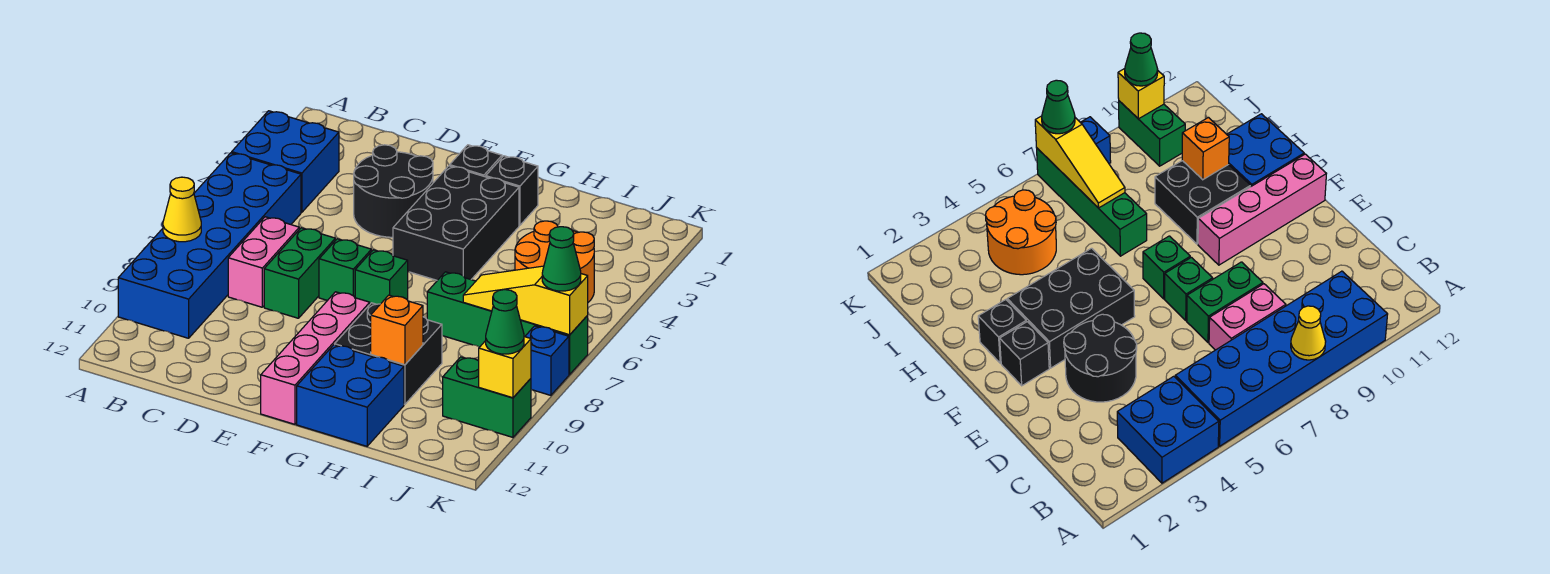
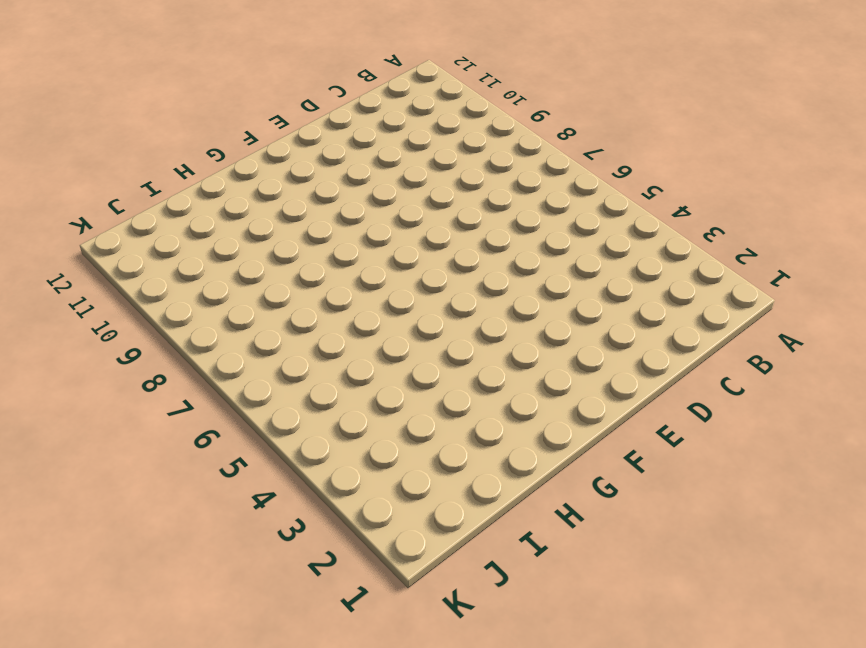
none -> blue 2x2 brick [232,111,339,212]
none -> blue 2x6 brick [118,153,301,338]
none -> pink 1x2 brick [228,217,299,307]

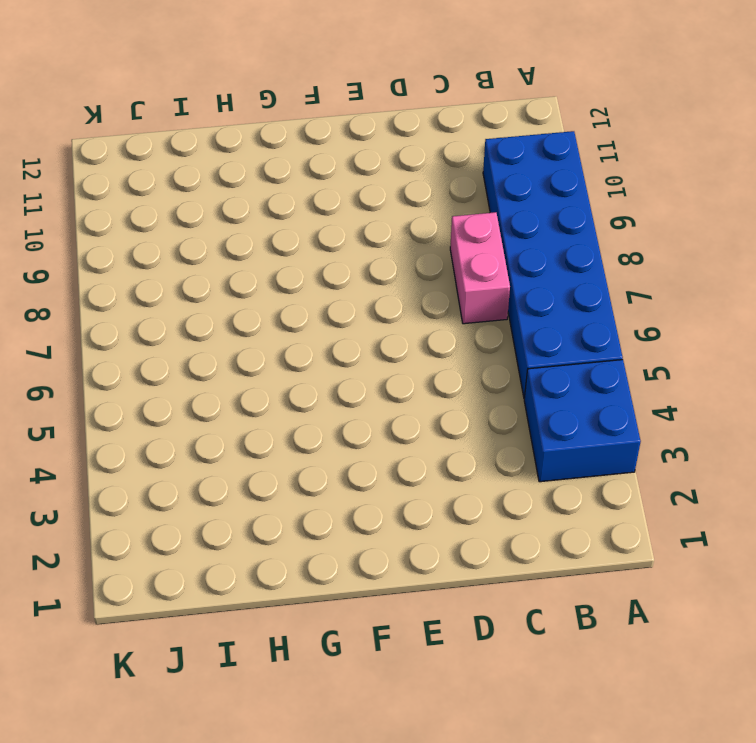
none -> black 2x2 round brick [354,145,433,237]
none -> green 1x2 brick [264,228,335,318]
none -> green 1x1 brick [319,239,371,301]

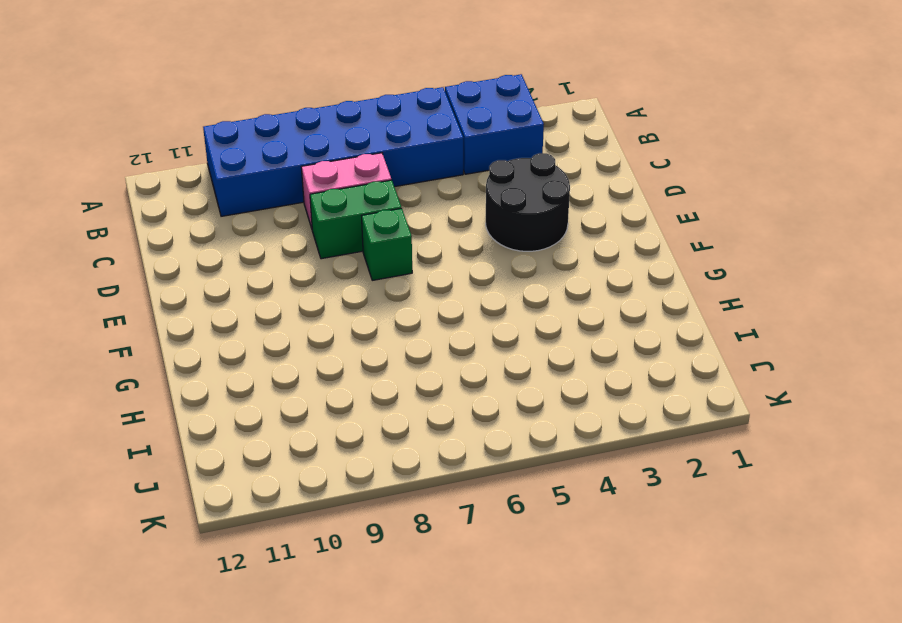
none -> black 1x1 brick [450,145,502,177]
none -> black 2x3 brick [393,166,519,280]
none -> green 1x1 brick [355,250,408,304]

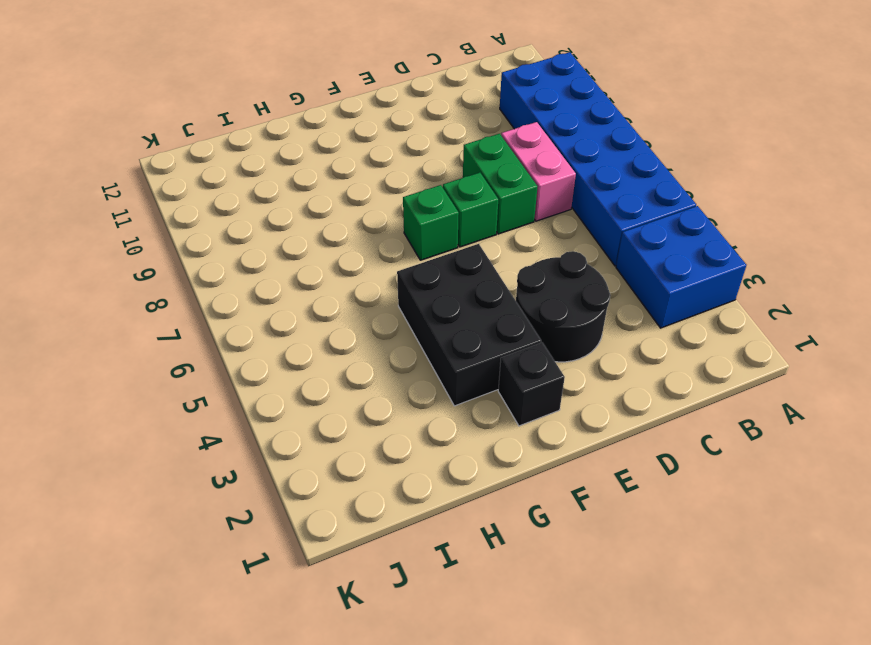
none -> pink 1x4 brick [261,292,370,424]
none -> black 1x1 brick [486,156,538,225]
none -> black 2x2 brick [335,303,442,404]

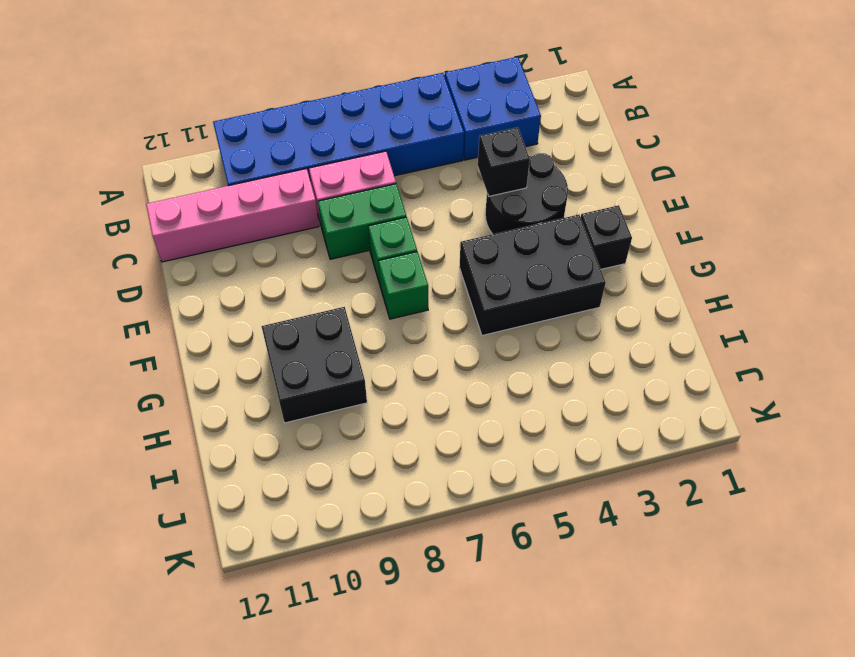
pink 1x4 brick [146,169,319,262] -> pink 1x4 brick moved to [261,292,370,424]
black 1x1 brick [478,127,530,196] -> black 1x1 brick moved to [486,156,538,225]
none -> blue 2x2 brick [297,345,404,446]
none -> green 1x4 brick [427,272,588,374]
none -> orange 2x2 round brick [515,221,594,302]

